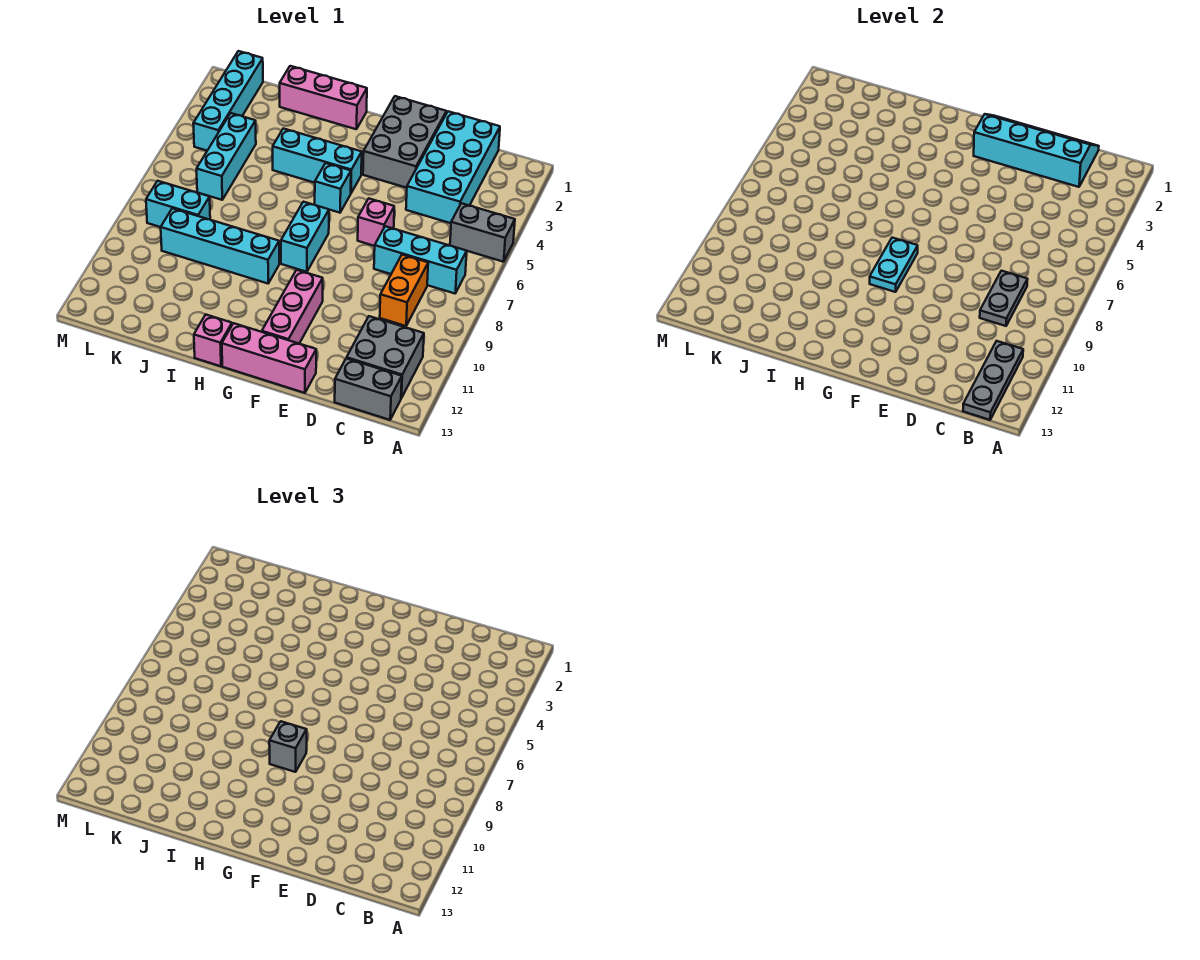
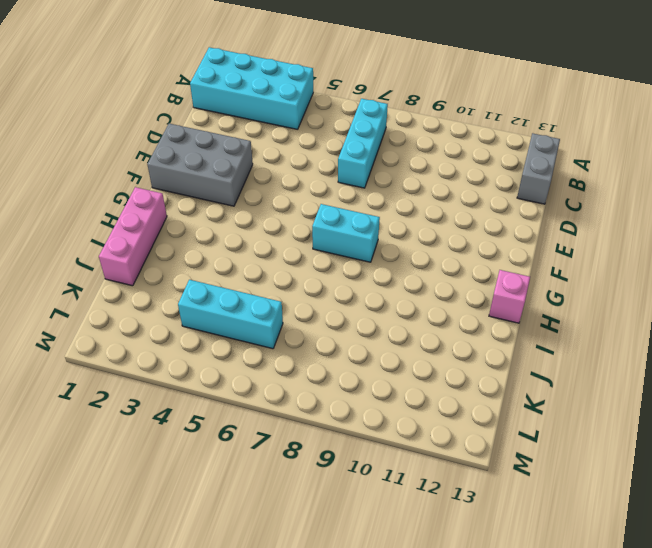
cyan 2x4 brick [190,47,313,129] -> cyan 2x4 brick moved to [406,111,500,223]
none -> grey 1x2 brick [450,203,515,262]
none -> grey 2x2 brick [347,316,424,398]
none -> orange 1x2 brick [380,255,428,326]

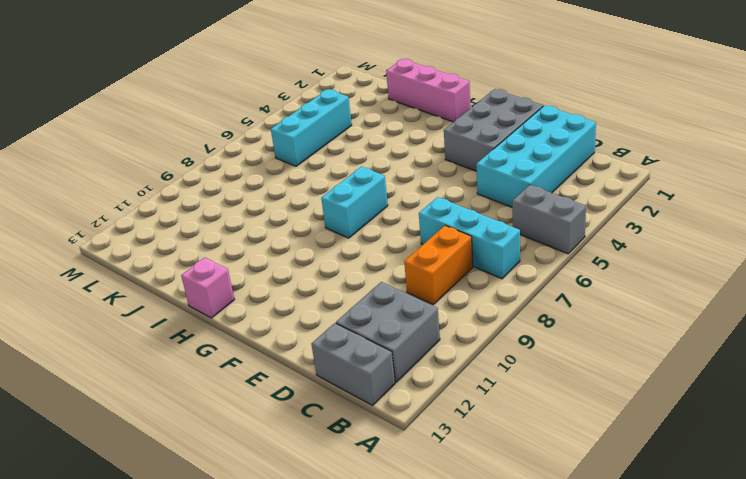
none -> pink 1x1 brick [358,199,394,246]
none -> pink 1x3 brick [222,323,316,393]
none -> pink 1x3 brick [262,270,323,343]

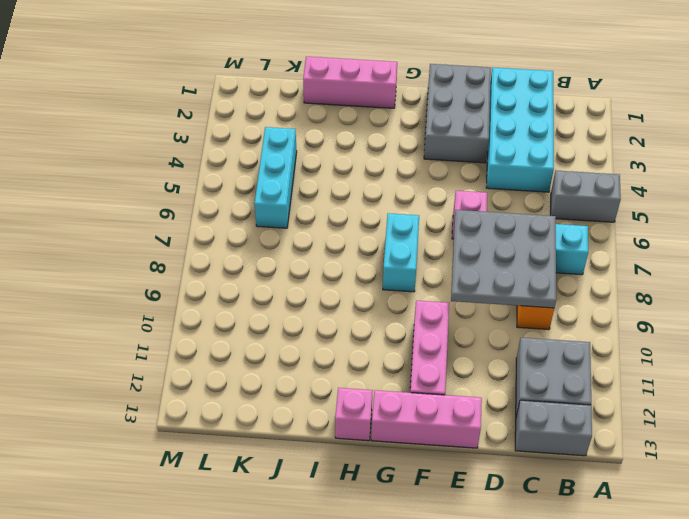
grey 3x3 plate [451,210,556,308] -> grey 1x2 plate [980,271,1028,326]
none -> cyan 1x3 brick [273,129,362,193]
none -> cyan 1x1 brick [315,163,351,213]
none -> cyan 1x4 brick [161,208,279,283]

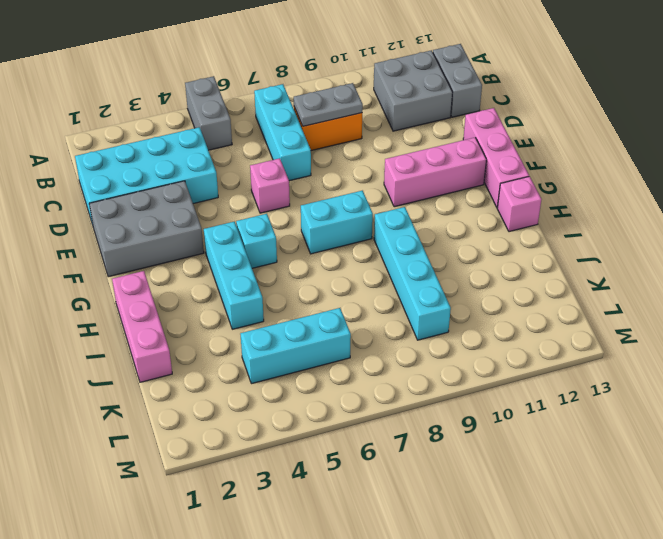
none -> cyan 1x2 brick [146,181,210,227]
none -> cyan 1x4 brick [193,51,263,151]
none -> grey 1x3 plate [963,341,1023,420]

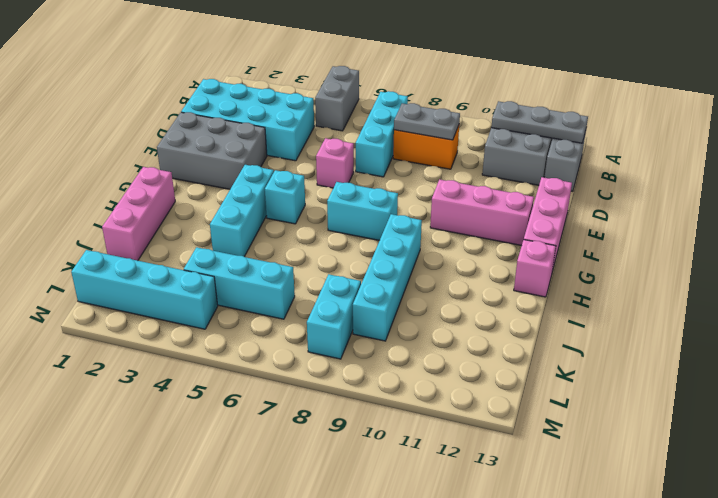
none -> cyan 2x4 slope [974,114,1099,187]
none -> cyan 1x2 plate [870,238,918,292]
none -> grey 1x1 brick [269,721,307,772]

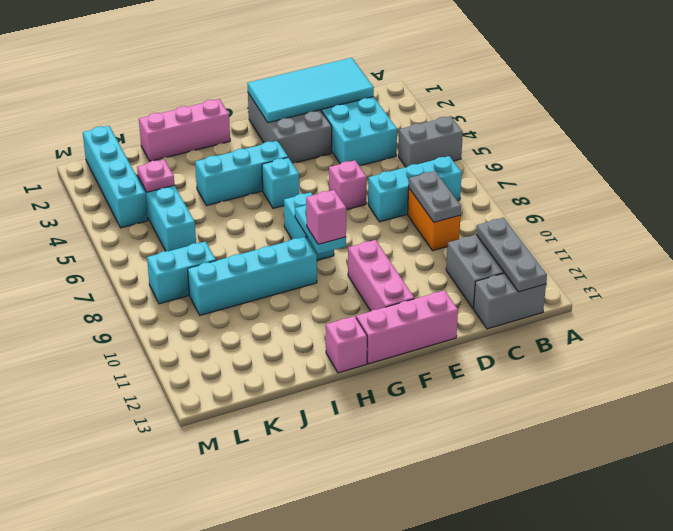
cyan 2x4 tile [247,58,374,123] -> cyan 2x4 slope [974,114,1099,187]
pink 1x1 brick [306,190,346,244] -> grey 1x1 brick [269,721,307,772]
pink 1x1 plate [137,160,174,192] -> none

